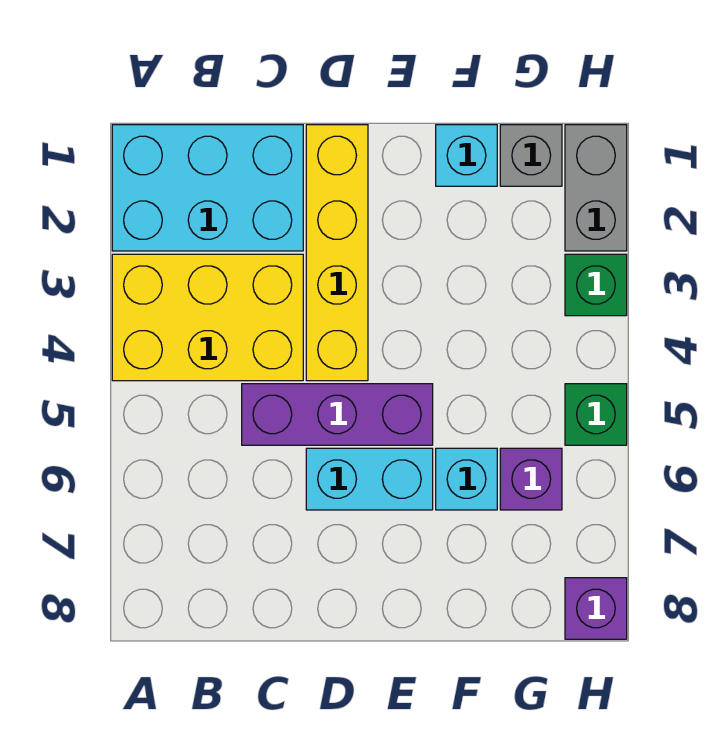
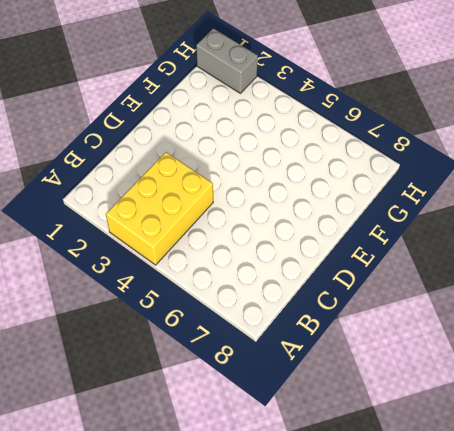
none -> cyan 2x3 brick [112,125,303,251]
none -> purple 1x3 brick [242,384,433,445]
none -> yellow 1x4 brick [306,125,368,381]

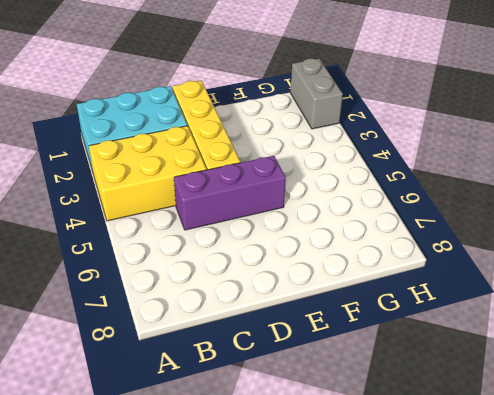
none -> cyan 1x2 brick [306,448,433,510]
none -> cyan 1x1 brick [436,125,497,186]
none -> cyan 1x1 brick [436,448,497,510]

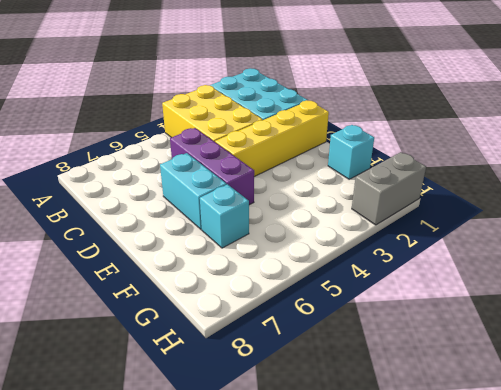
none -> grey 1x1 brick [500,125,562,186]
none -> purple 1x1 brick [500,448,562,510]
none -> green 1x1 brick [565,254,627,316]

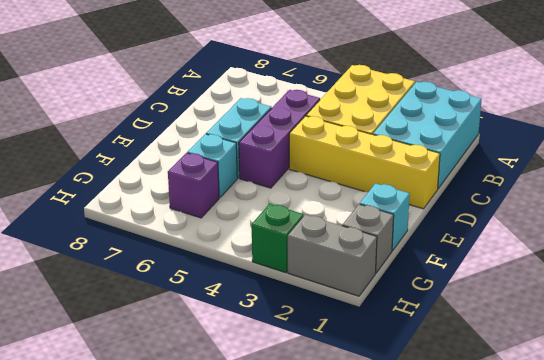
none -> green 1x1 brick [565,384,627,445]
none -> purple 1x1 brick [565,578,627,639]

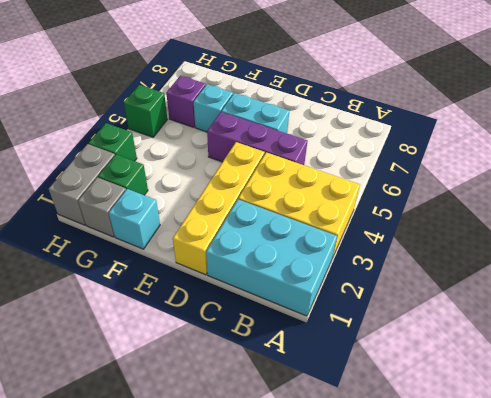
green 1x1 brick [98,155,148,195] -> none
none -> purple 1x1 brick [565,578,627,639]

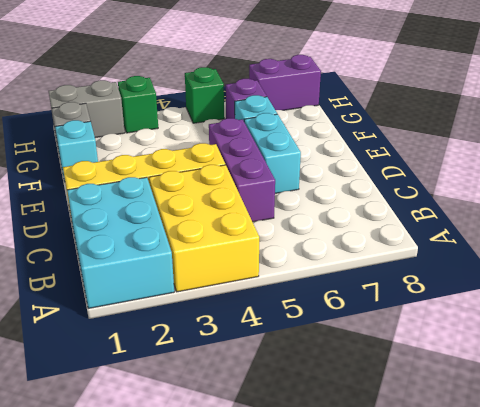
purple 1x2 brick [249,55,321,110] -> purple 1x1 brick [565,578,627,639]

